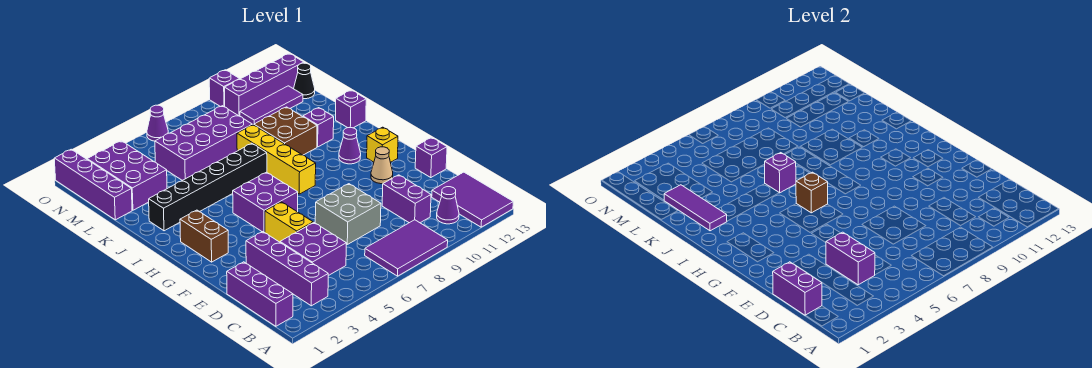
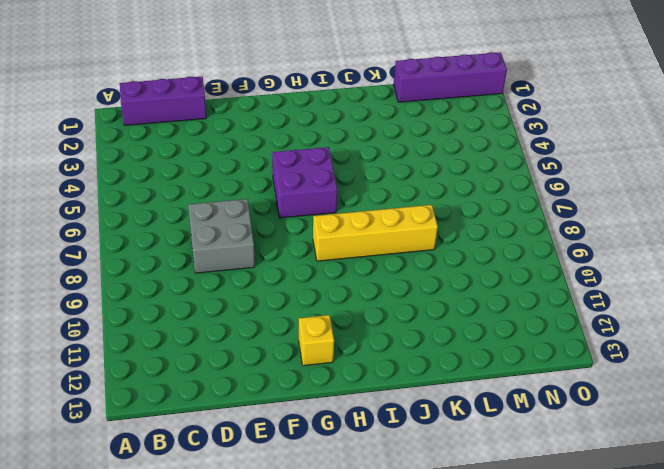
none -> purple 2x3 tile [365,220,448,276]
none -> purple 2x3 tile [432,172,513,227]
none -> purple 1x4 brick [246,232,328,306]
none -> purple 1x1 cone [437,187,459,224]

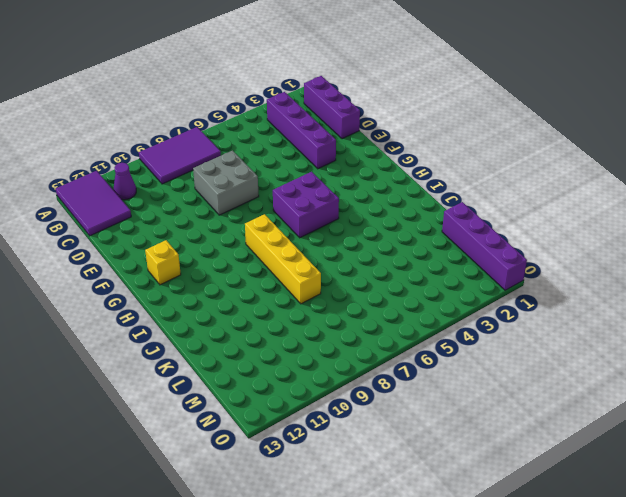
none -> purple 2x2 brick [280,222,346,276]
none -> purple 1x2 brick [382,175,431,223]
none -> yellow 1x2 brick [265,202,313,242]
none -> purple 1x1 brick [415,138,447,178]

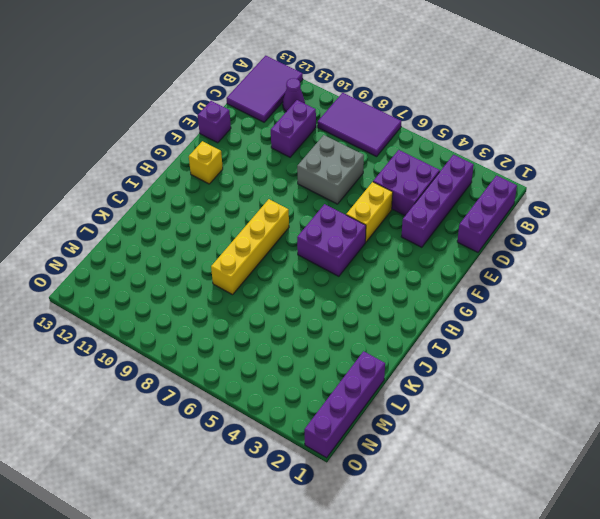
none -> tan 1x1 cone [371,147,393,184]
none -> brown 1x2 brick [180,210,228,262]
none -> purple 1x1 cone [339,128,361,164]
none -> black 1x6 brick [149,143,267,231]

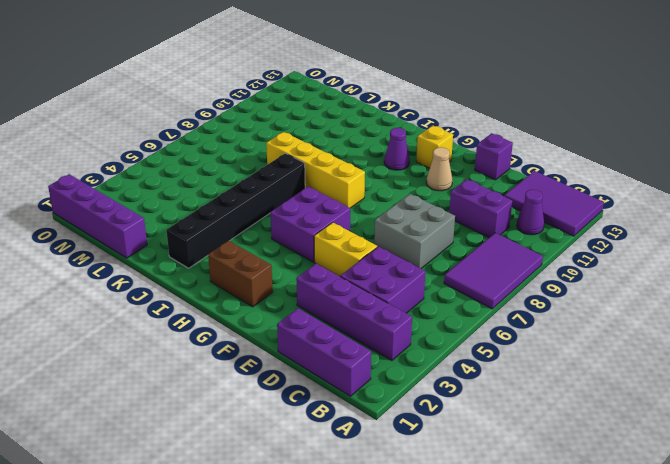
none -> brown 2x2 brick [254,107,317,155]
none -> purple 1x1 brick [303,108,334,147]
none -> purple 1x1 brick [336,90,366,128]
none -> purple 2x3 brick [87,141,167,210]

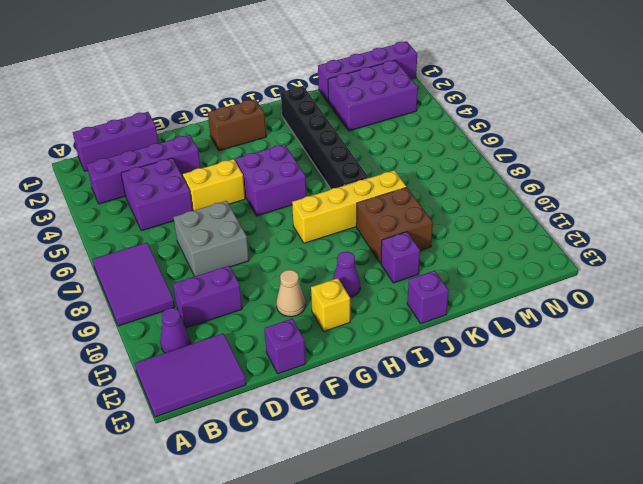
none -> purple 2x4 brick [155,106,252,180]
none -> purple 1x3 tile [240,86,303,125]
none -> black 1x1 cone [294,63,315,99]
none -> purple 1x4 brick [225,53,304,116]

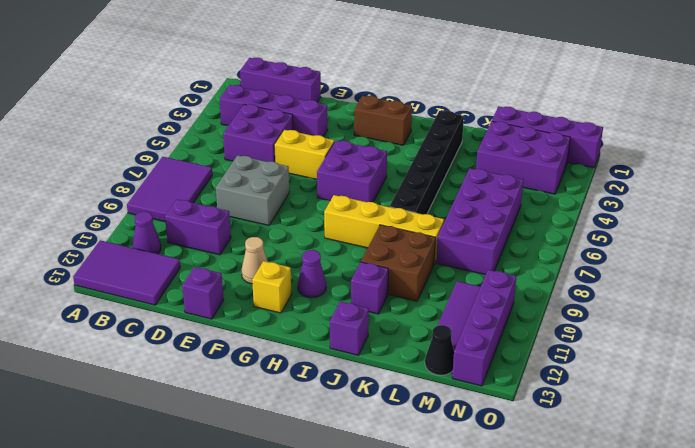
none -> purple 1x1 cone [147,105,168,141]
none -> purple 1x1 brick [209,70,239,107]
none -> purple 1x2 brick [773,262,822,315]
none -> purple 1x2 brick [826,232,875,285]

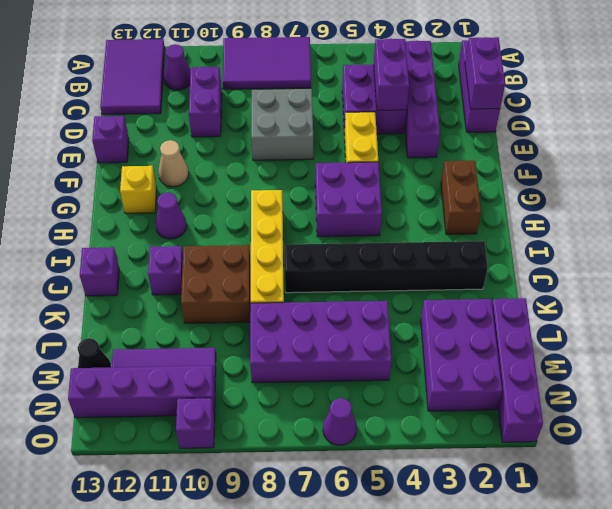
none -> brown 1x1 brick [796,172,828,213]
none -> purple 1x3 tile [664,185,727,231]
none -> purple 1x1 brick [765,153,796,193]

